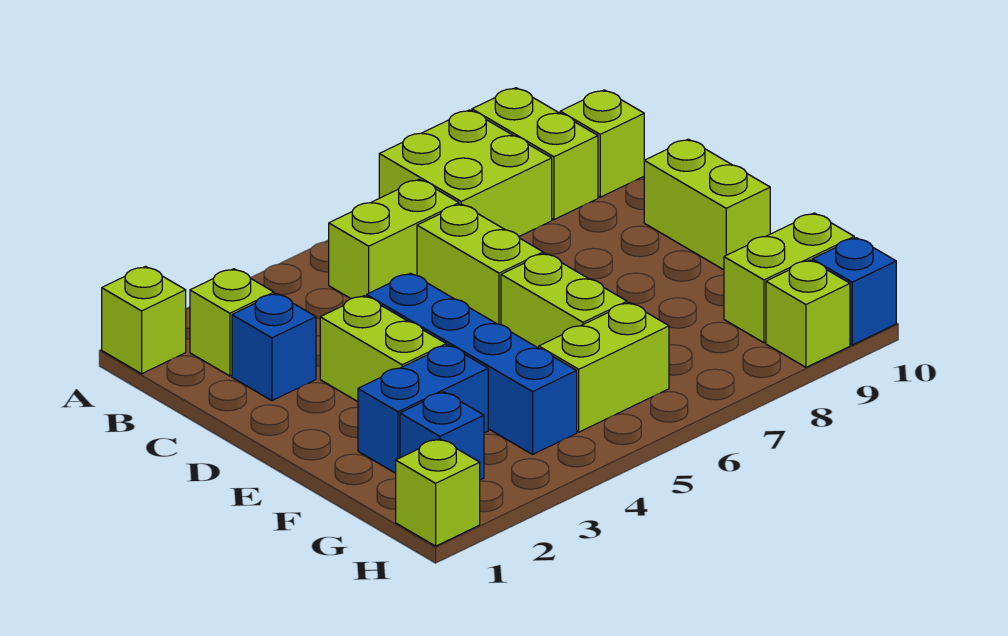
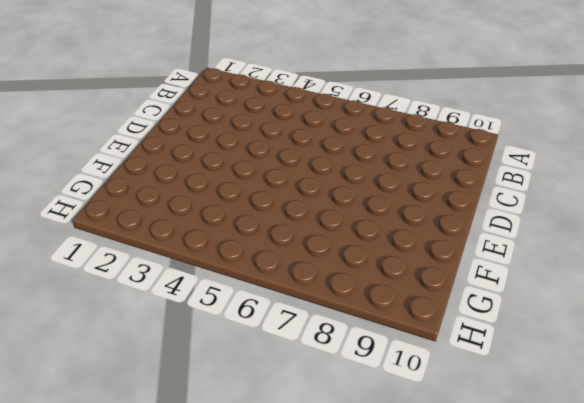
none -> lime 1x1 brick [102,266,186,374]
none -> lime 2x2 brick [379,110,552,236]
none -> lime 1x2 brick [472,88,598,220]

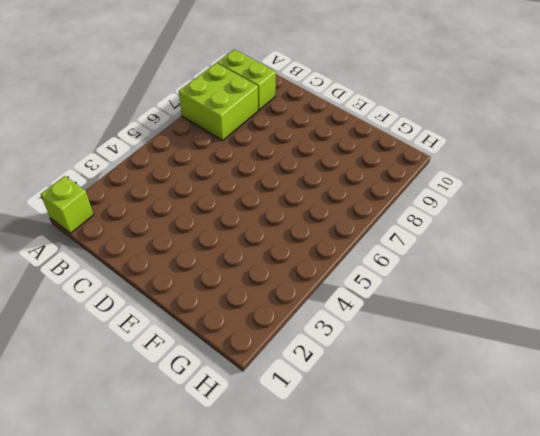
none -> lime 1x1 brick [190,269,274,376]
none -> lime 1x2 brick [329,179,459,299]
none -> lime 1x1 brick [560,90,644,197]

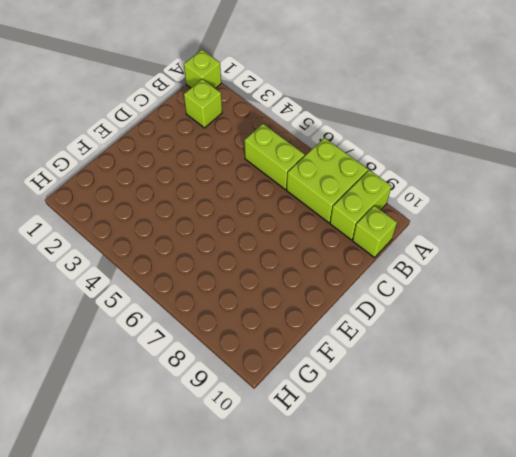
none -> blue 1x1 brick [232,293,316,401]
none -> lime 1x2 brick [417,204,543,325]
none -> lime 1x2 brick [320,296,446,402]

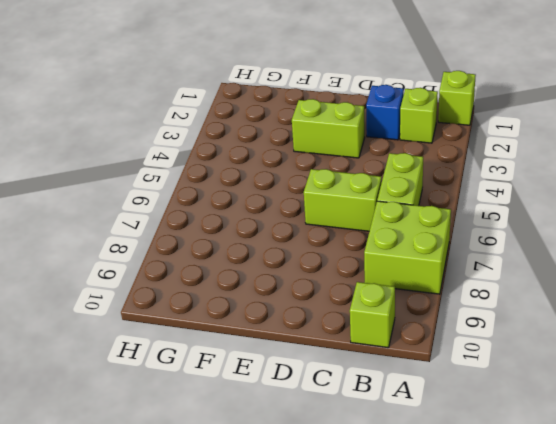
none -> lime 1x2 brick [472,88,598,220]
none -> blue 1x4 brick [367,273,577,454]
none -> lime 1x2 brick [644,139,770,270]

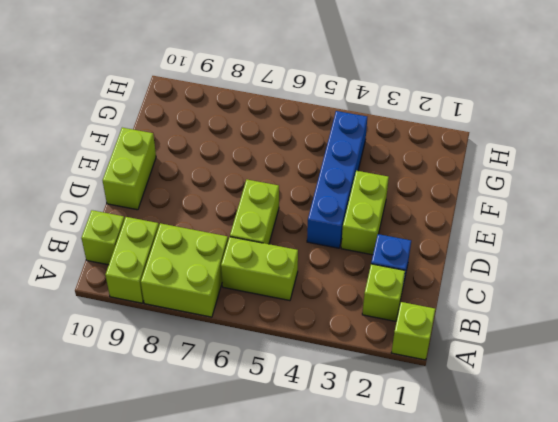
none -> lime 1x2 brick [501,253,627,348]
none -> blue 1x2 brick [358,345,488,473]
none -> blue 1x1 brick [400,392,484,480]

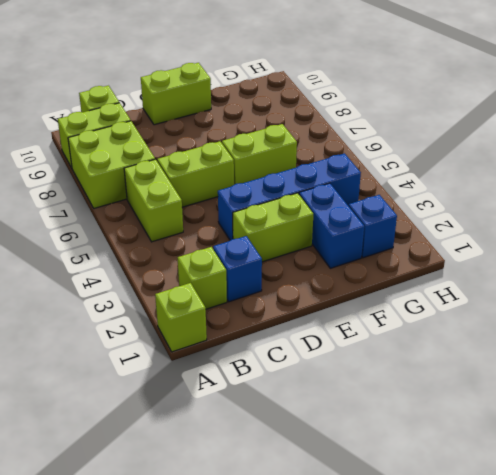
none -> lime 1x2 brick [539,303,669,432]
none -> lime 1x2 brick [724,213,854,343]
none -> lime 1x1 brick [396,439,480,546]

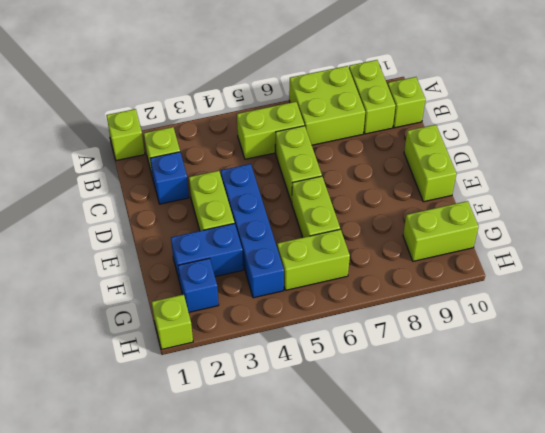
none -> lime 1x1 brick [766,260,850,367]
none -> blue 1x1 brick [812,238,896,345]

